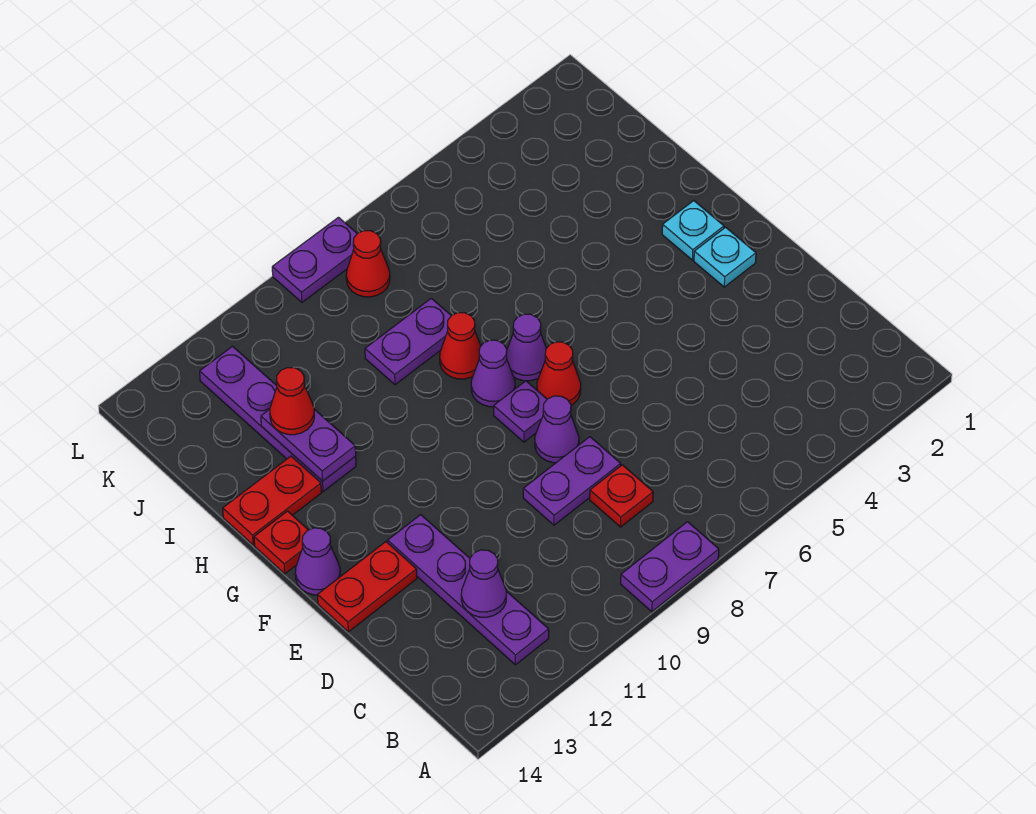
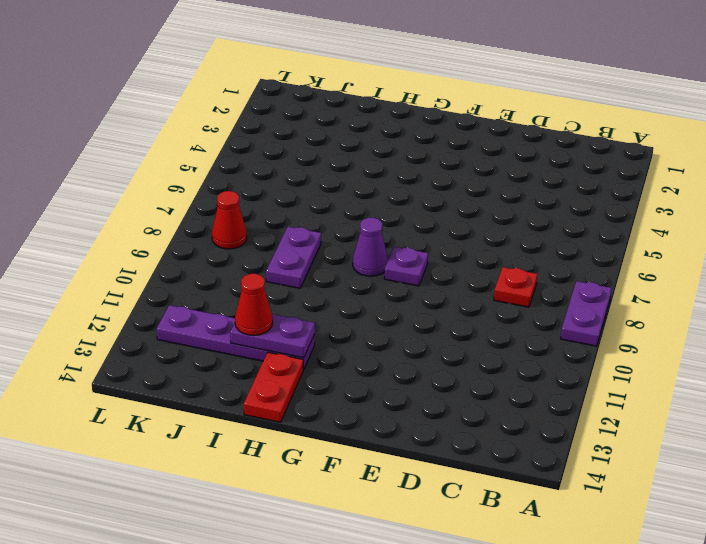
none -> purple 1x4 plate [388,515,549,665]
none -> purple 1x2 plate [523,437,621,525]
none -> purple 1x1 cone [535,396,579,463]

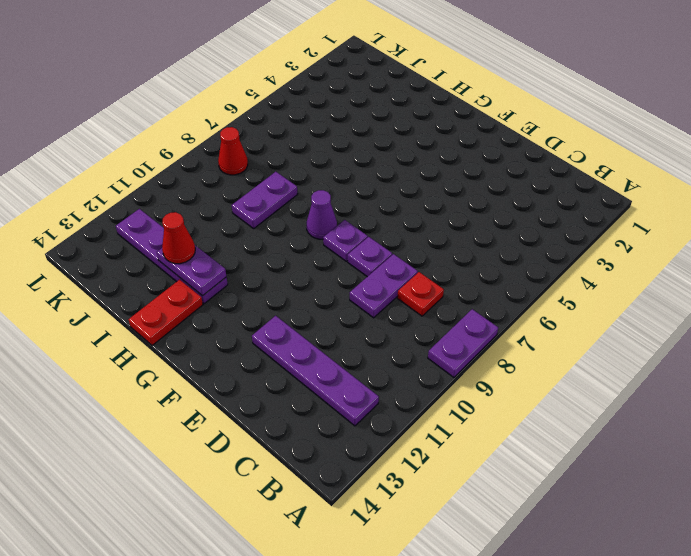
purple 1x1 plate [348,237,392,277] -> purple 1x1 cone [535,396,579,463]
none -> red 1x2 plate [318,542,417,632]
none -> cyan 1x1 plate [694,227,756,287]
none -> red 1x1 cone [537,342,581,405]

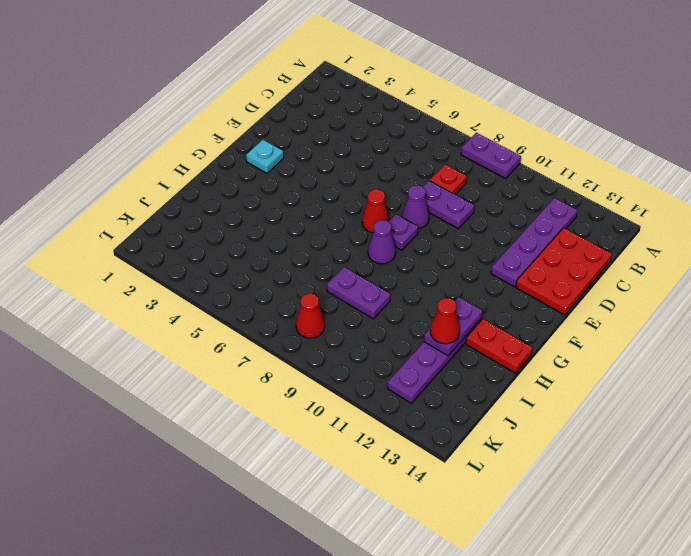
red 2x3 plate [516,228,612,315] -> red 1x2 plate [318,542,417,632]
none -> purple 1x1 cone [295,528,340,595]
none -> cyan 1x1 plate [662,201,724,260]
none -> purple 1x1 cone [507,314,546,381]

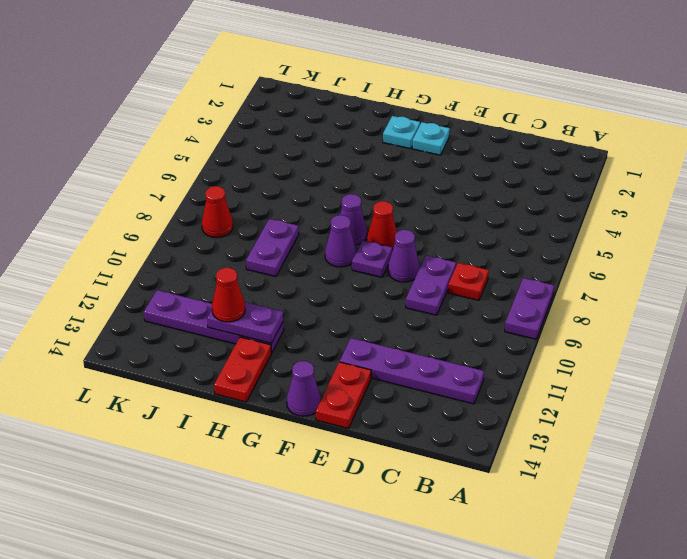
none -> red 1x1 plate [254,511,308,574]
none -> red 1x1 cone [440,313,481,379]
none -> purple 1x2 plate [272,217,357,302]

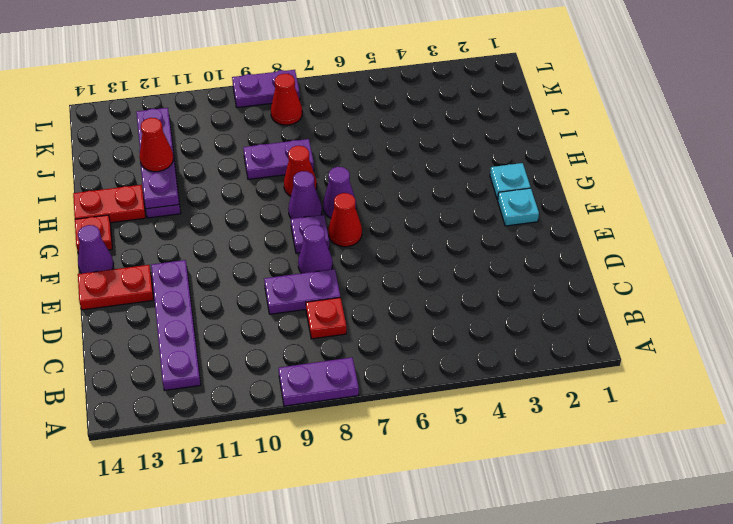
none -> purple 1x1 cone [461,550,506,617]

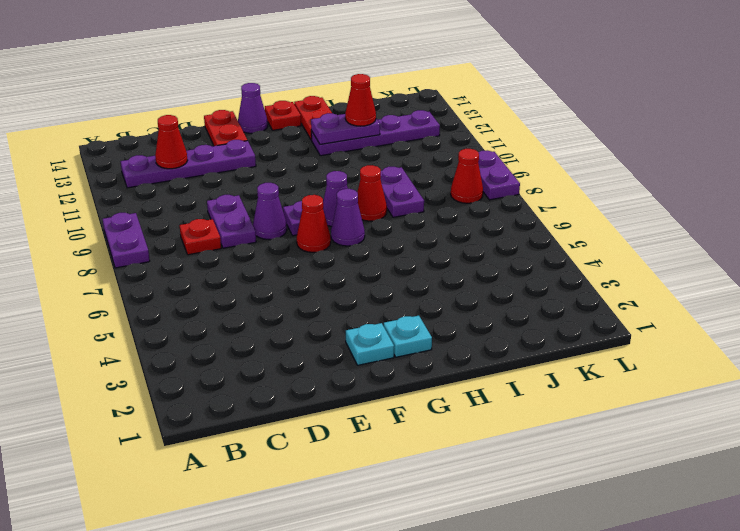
red 1x1 cone [155,115,188,169] -> purple 1x1 cone [461,550,506,617]

